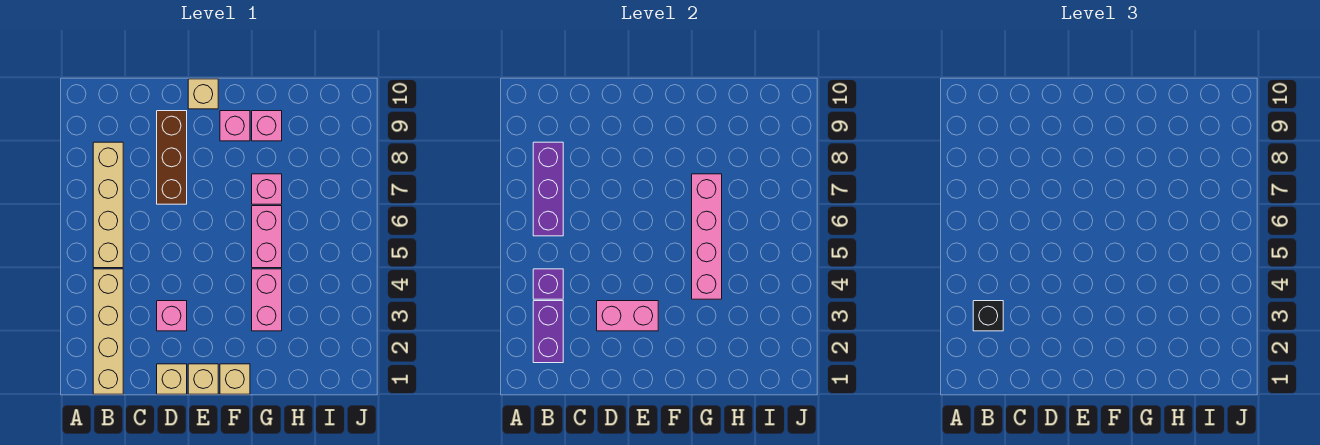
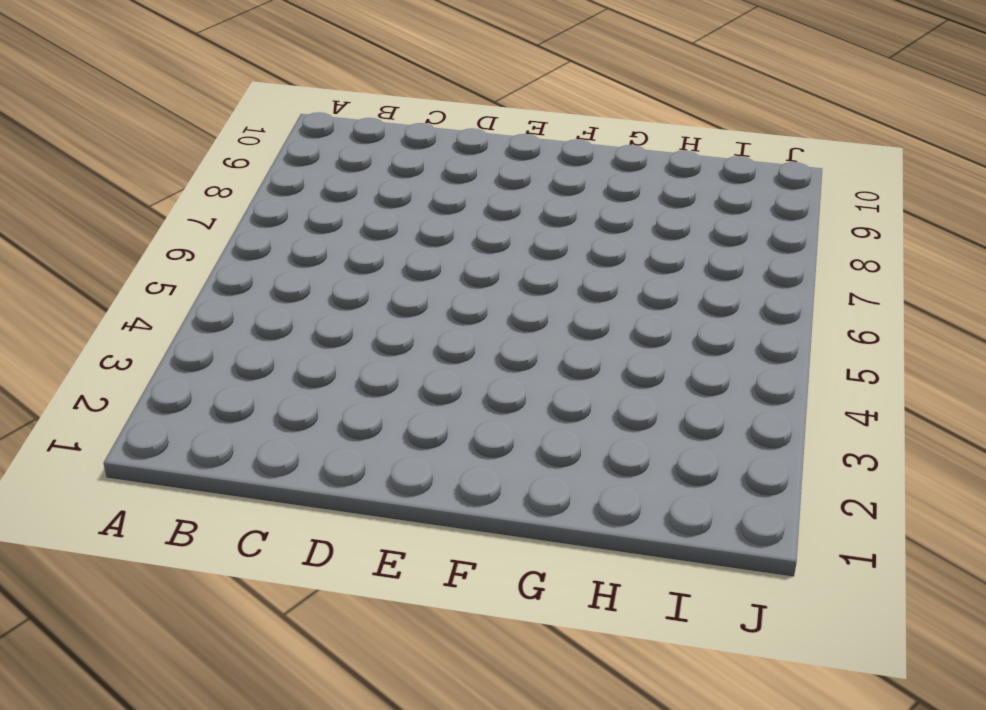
none -> tan 1x4 brick [93,269,123,394]
none -> tan 1x4 brick [93,142,123,268]
none -> tan 1x1 brick [157,364,187,394]

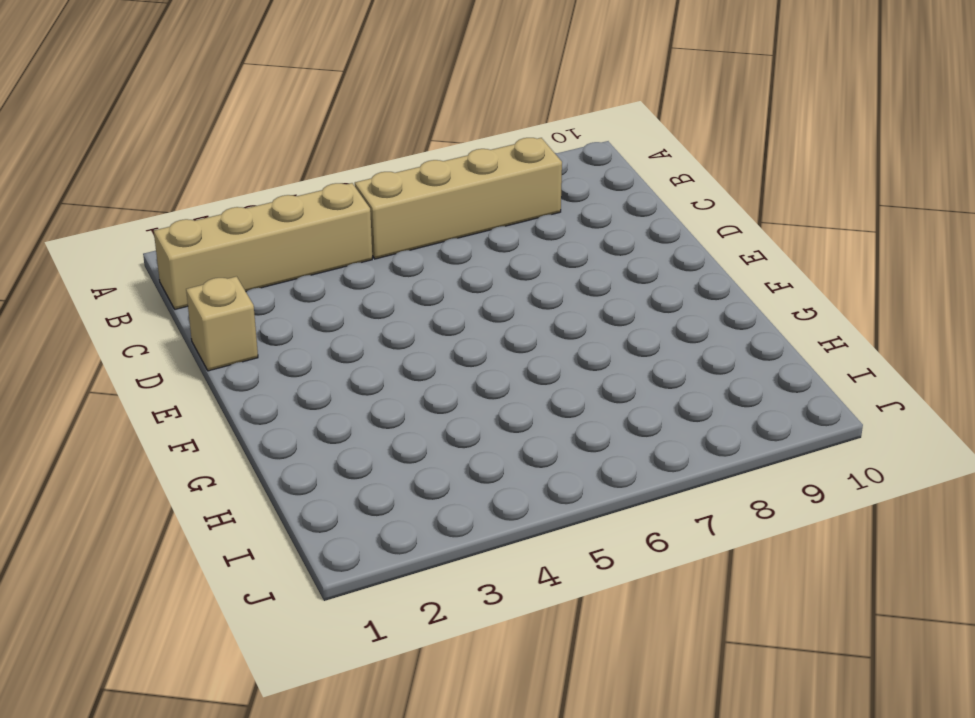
none -> pink 1x1 brick [157,301,187,331]
none -> brown 1x3 brick [157,111,187,204]
none -> tan 1x1 brick [188,364,218,394]

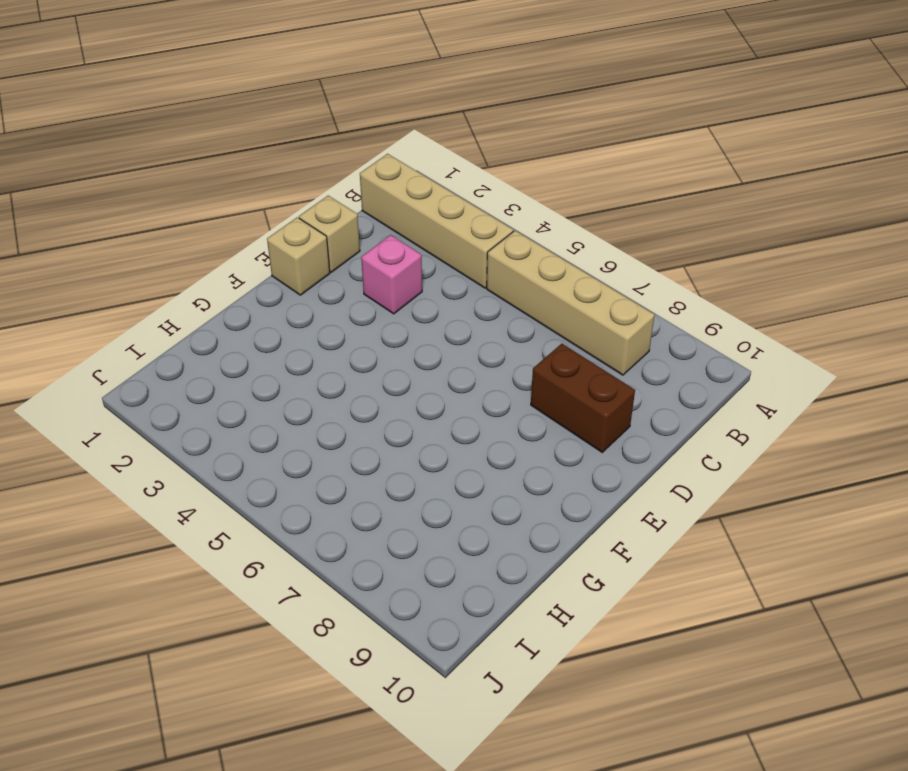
brown 1x2 brick [531,344,635,452] -> brown 1x3 brick [157,111,187,204]
none -> tan 1x1 brick [188,79,218,109]
none -> tan 1x1 brick [220,364,250,394]
none -> pink 1x1 brick [220,111,250,141]

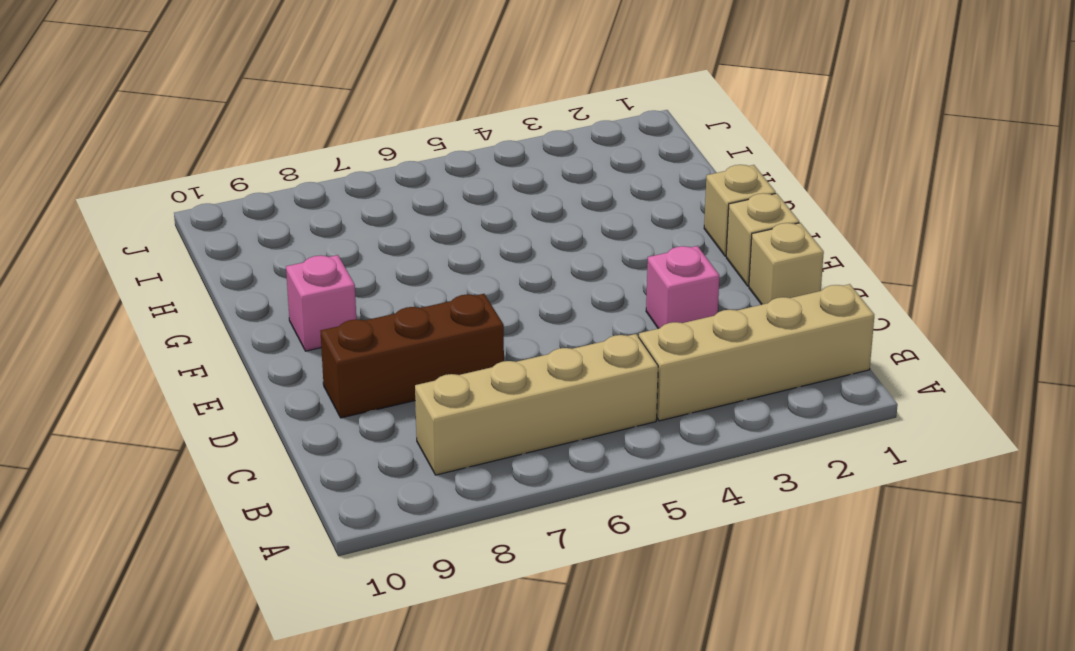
none -> tan 1x1 brick [188,79,218,109]
none -> pink 1x2 brick [252,269,282,331]
none -> pink 1x2 brick [252,206,282,268]

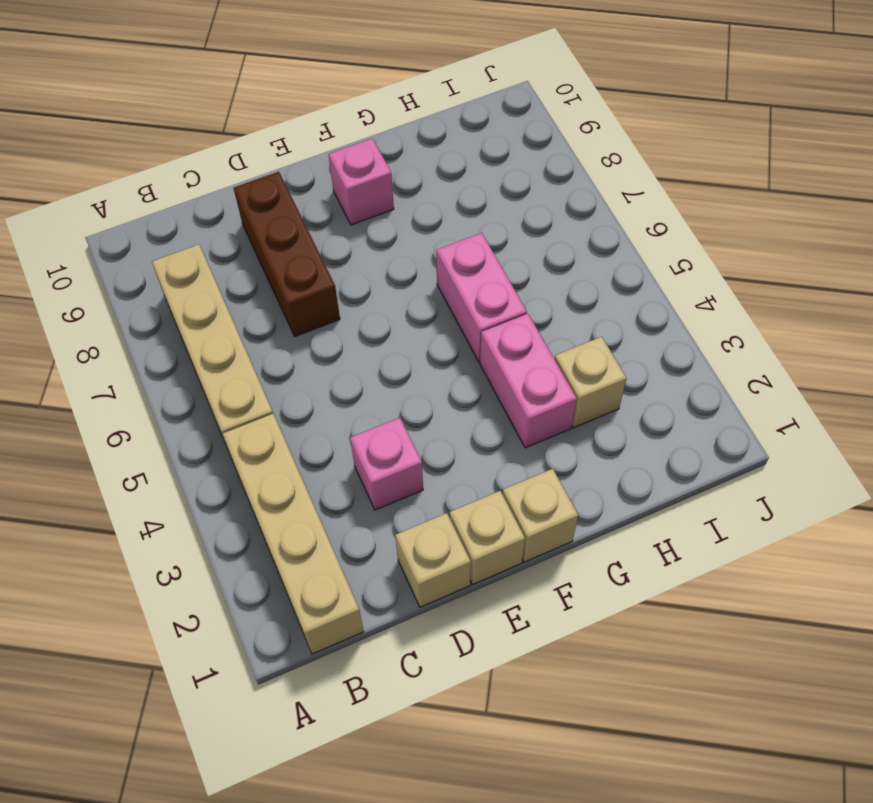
tan 1x1 brick [555,337,627,428] -> tan 1x1 brick moved to [188,79,218,109]
none -> pink 1x1 brick [252,174,282,204]
none -> pink 1x1 brick [252,111,282,141]
none -> purple 1x2 brick [533,301,563,363]

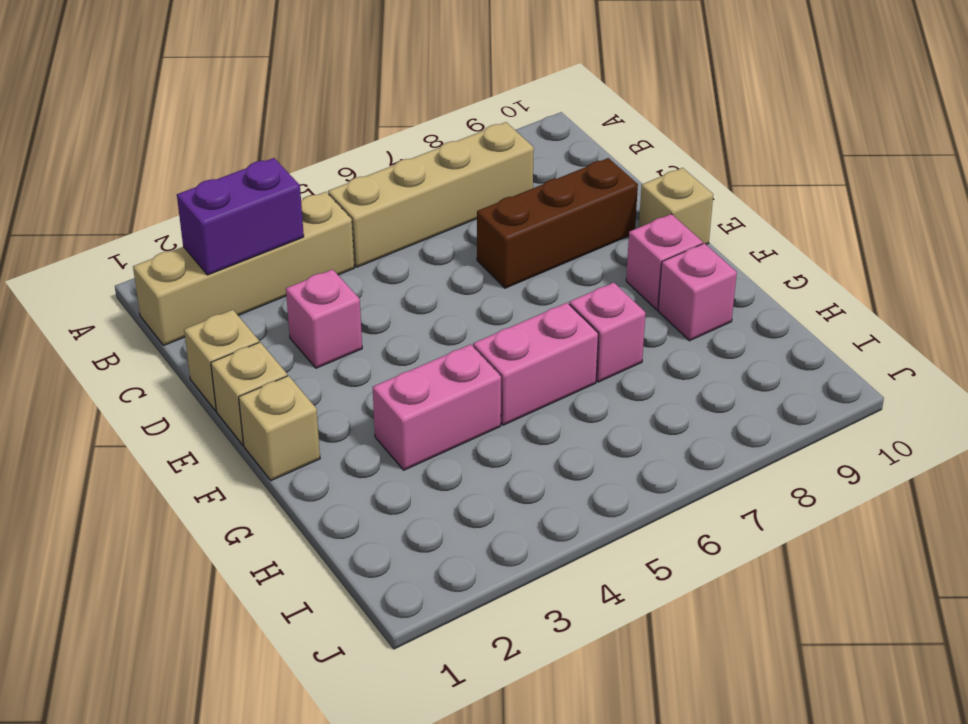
none -> purple 1x1 brick [533,269,563,299]
none -> purple 1x3 brick [533,142,563,236]
none -> pink 1x2 brick [597,301,658,331]

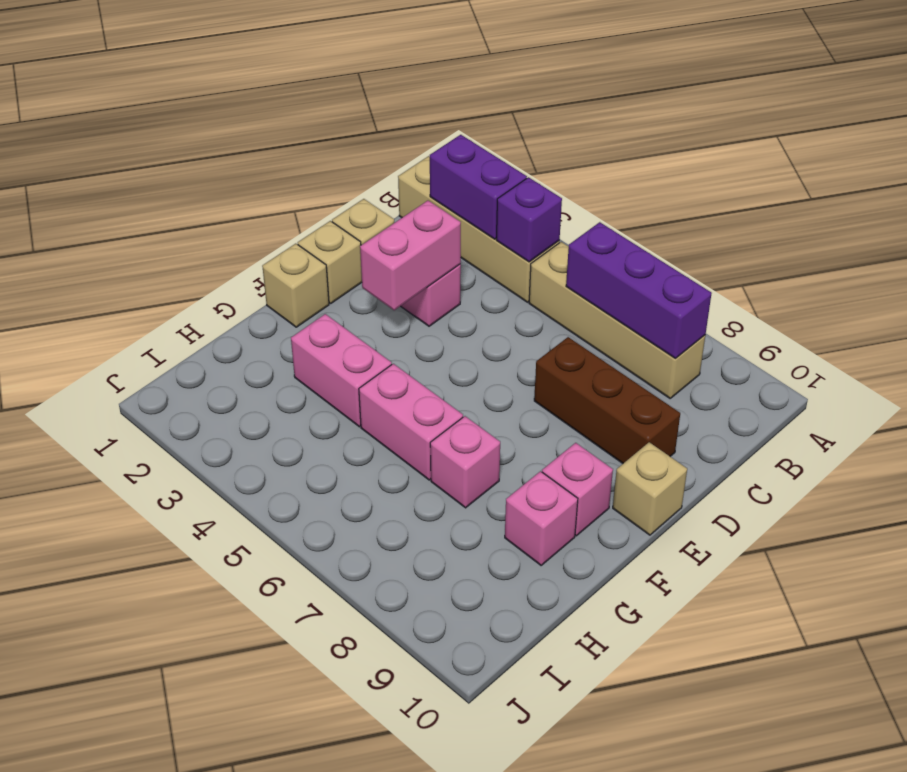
none -> pink 1x4 brick [692,174,722,299]
none -> black 1x1 brick [973,301,1003,331]

